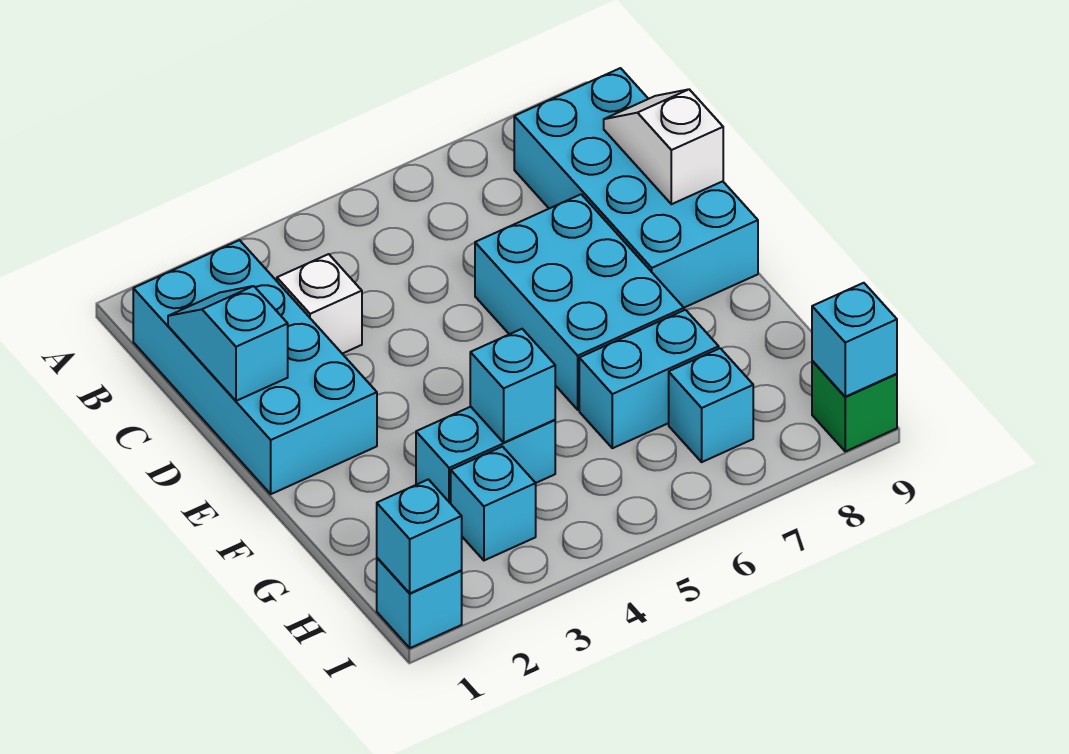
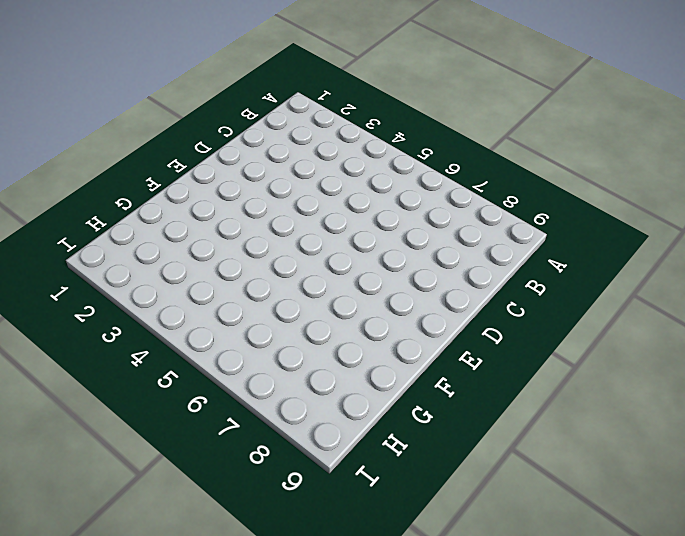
none -> cyan 2x4 brick [133,240,377,494]
none -> cyan 2x4 brick [514,68,758,308]
none -> white 1x1 brick [277,254,362,354]

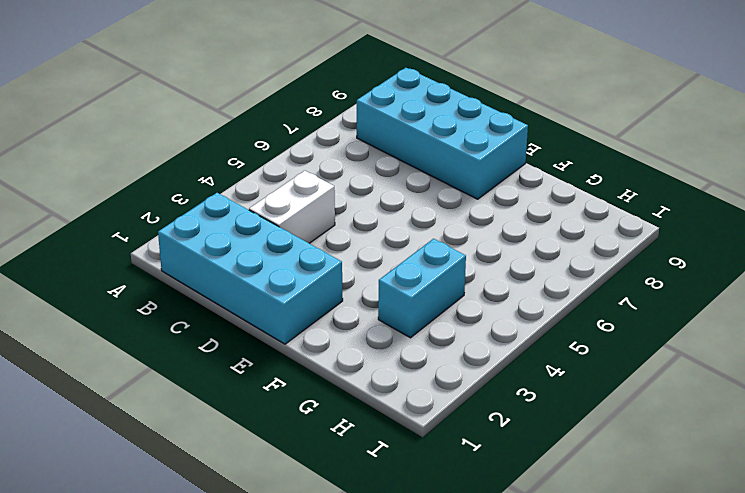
white 1x2 brick [249,171,335,243] -> white 1x1 brick [277,254,362,354]
none -> cyan 2x3 brick [475,194,684,410]
none -> cyan 1x2 brick [579,310,719,448]
none -> cyan 1x1 brick [451,447,536,560]

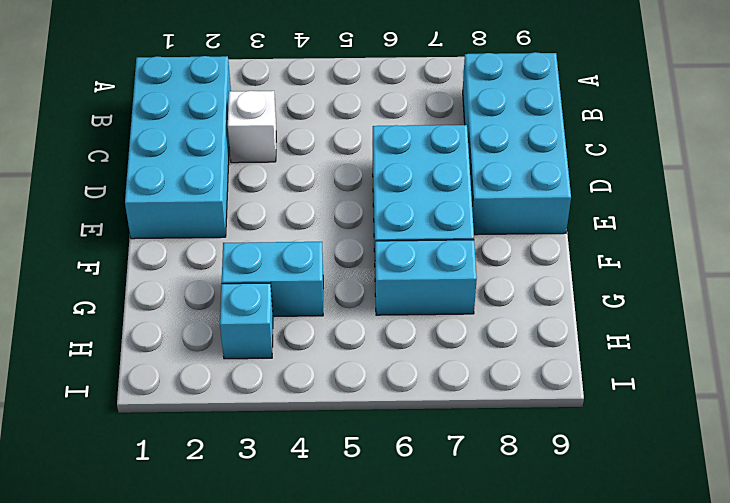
none -> cyan 1x1 brick [669,348,753,462]
none -> cyan 1x1 brick [377,558,462,648]
none -> green 1x1 brick [812,361,897,451]

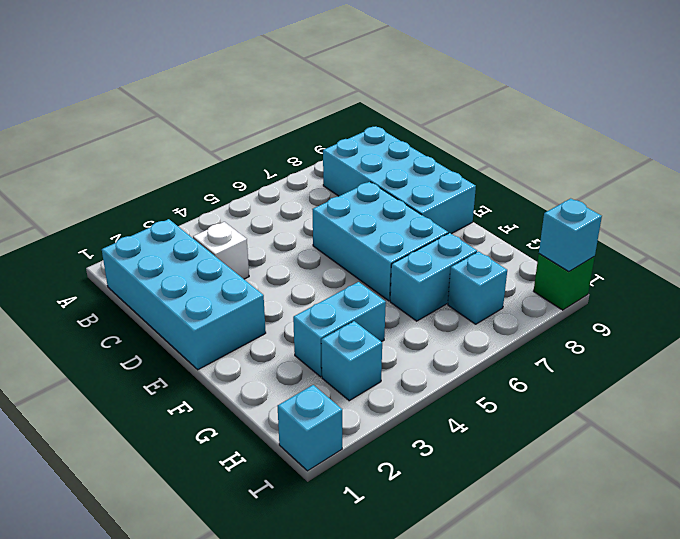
none -> cyan 1x2 slope [168,286,288,401]
none -> white 1x2 slope [604,89,723,204]
none -> cyan 1x1 brick [470,329,555,442]

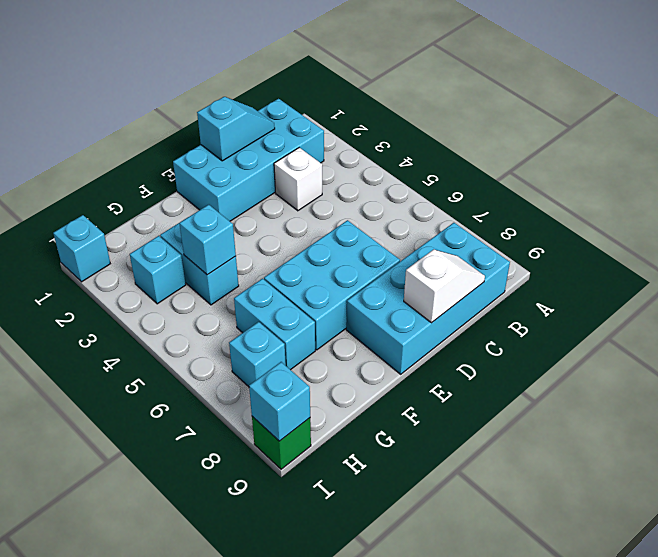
none -> cyan 1x1 brick [377,479,462,593]

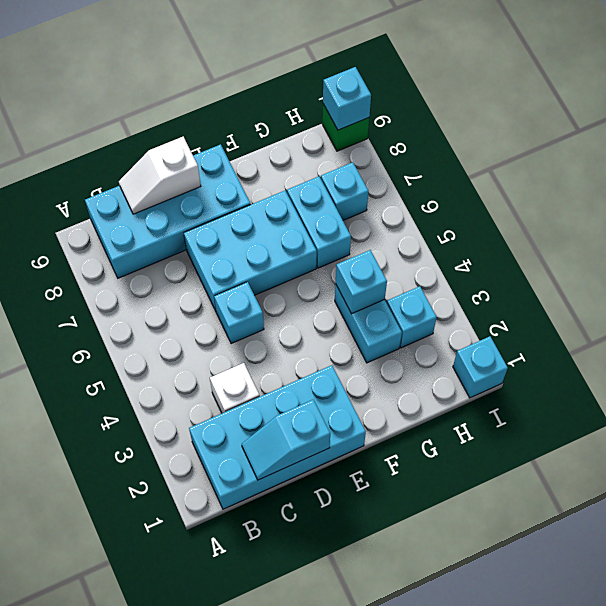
cyan 1x1 brick [214,282,264,344] -> cyan 1x1 brick moved to [377,479,462,593]

